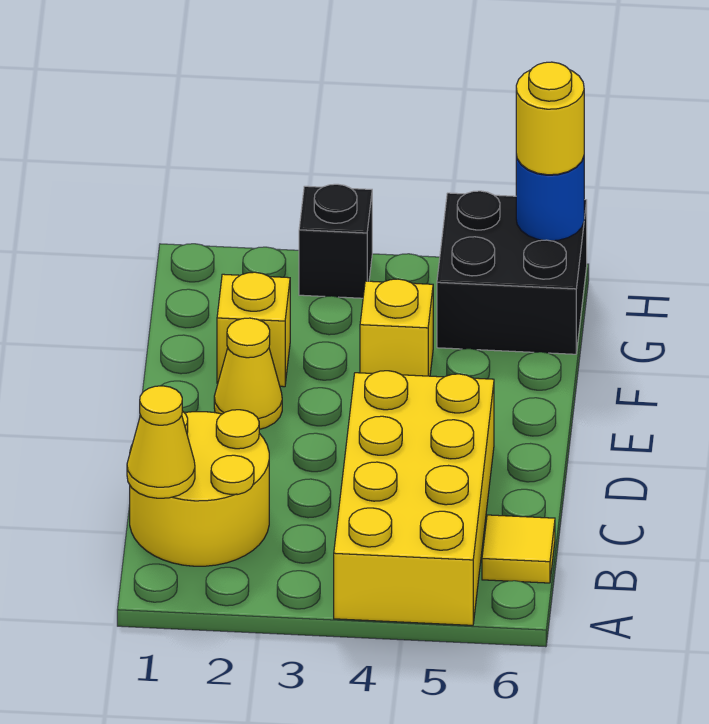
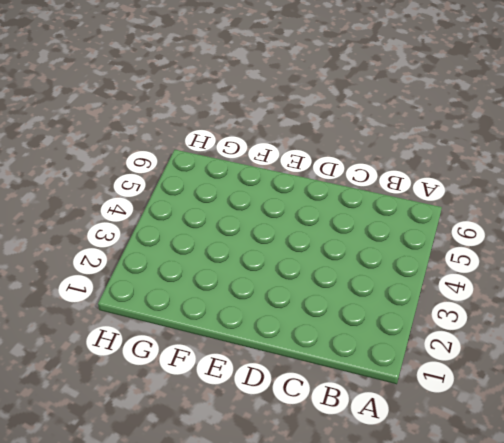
none -> yellow 2x4 brick [334,371,494,625]
none -> yellow 2x2 round brick [130,410,269,566]

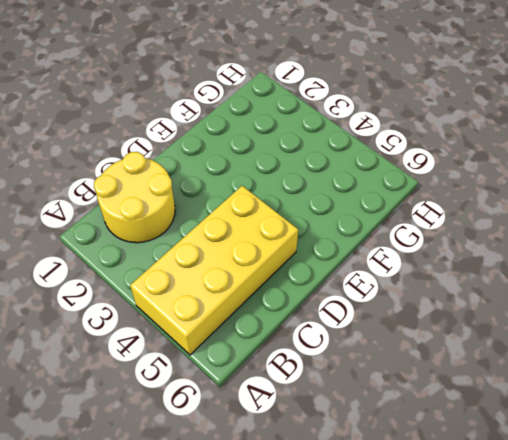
none -> yellow 1x1 tile [482,515,555,583]
none -> yellow 1x1 cone [214,318,282,429]

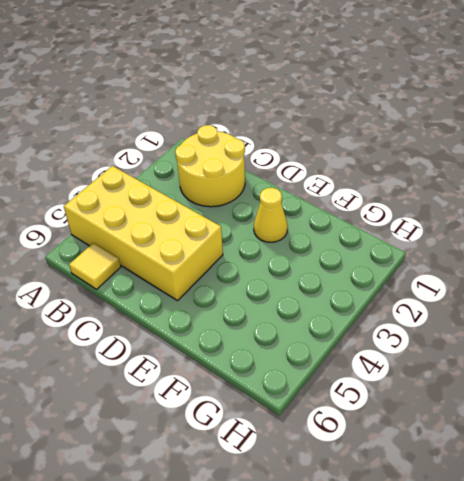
none -> yellow 1x1 brick [217,272,290,387]
none -> yellow 1x1 brick [360,279,433,376]

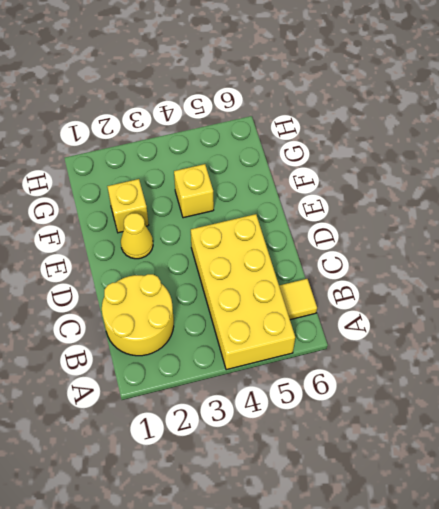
none -> black 2x2 brick [437,191,587,354]
none -> black 1x1 brick [299,184,372,298]

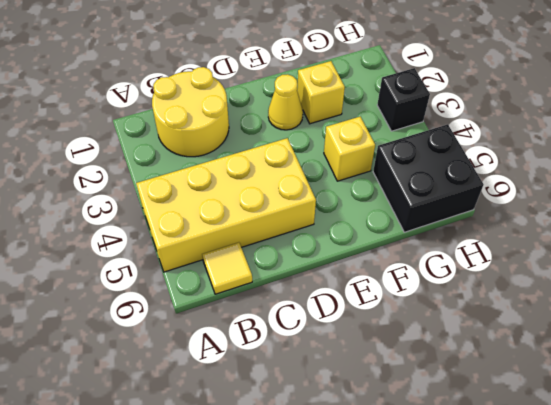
none -> yellow 1x1 cone [127,386,195,498]
none -> blue 1x1 round brick [516,155,584,241]

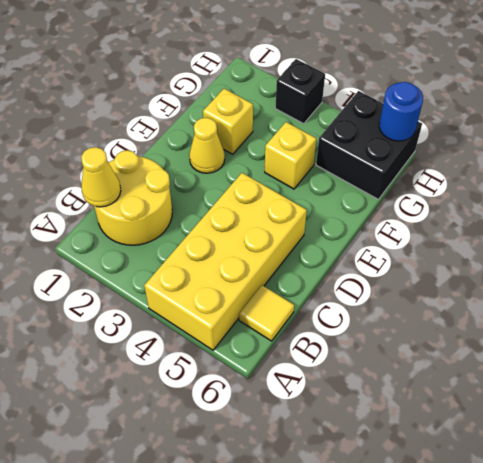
none -> yellow 1x1 round brick [516,62,584,175]

